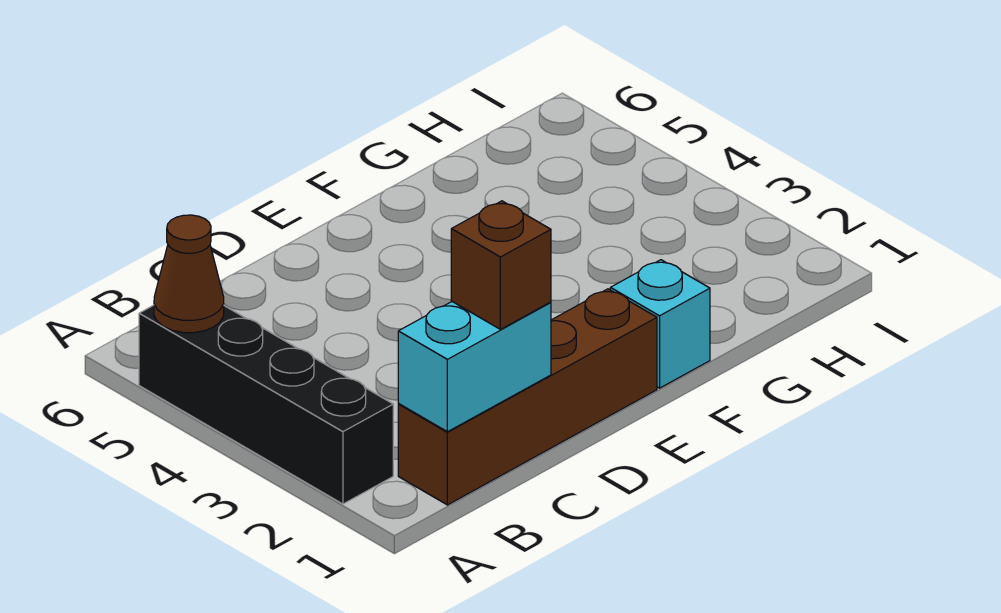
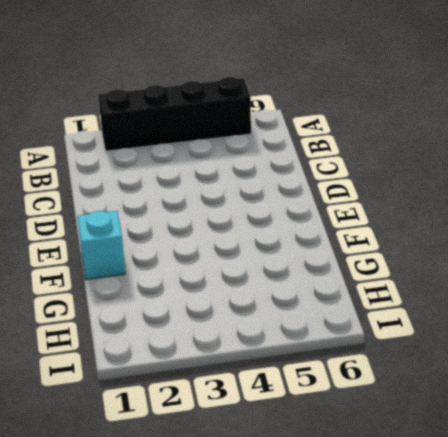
none -> brown 1x4 brick [398,289,657,505]
none -> brown 1x1 cone [154,215,224,333]

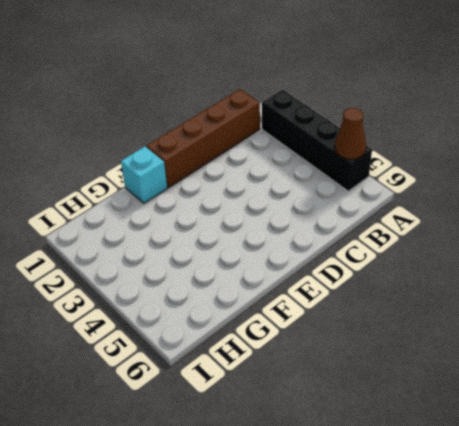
none -> cyan 1x2 brick [398,302,551,432]
none -> brown 1x1 brick [451,201,551,329]

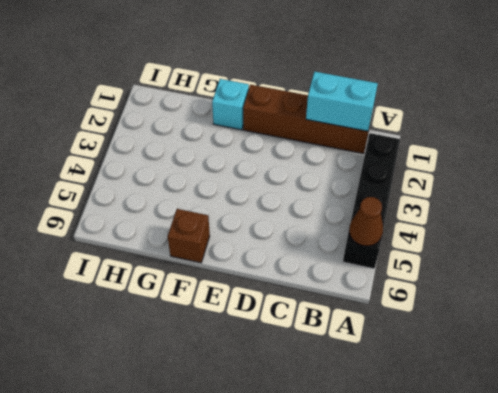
brown 1x1 brick [168,209,210,263] -> brown 1x1 brick moved to [451,201,551,329]

